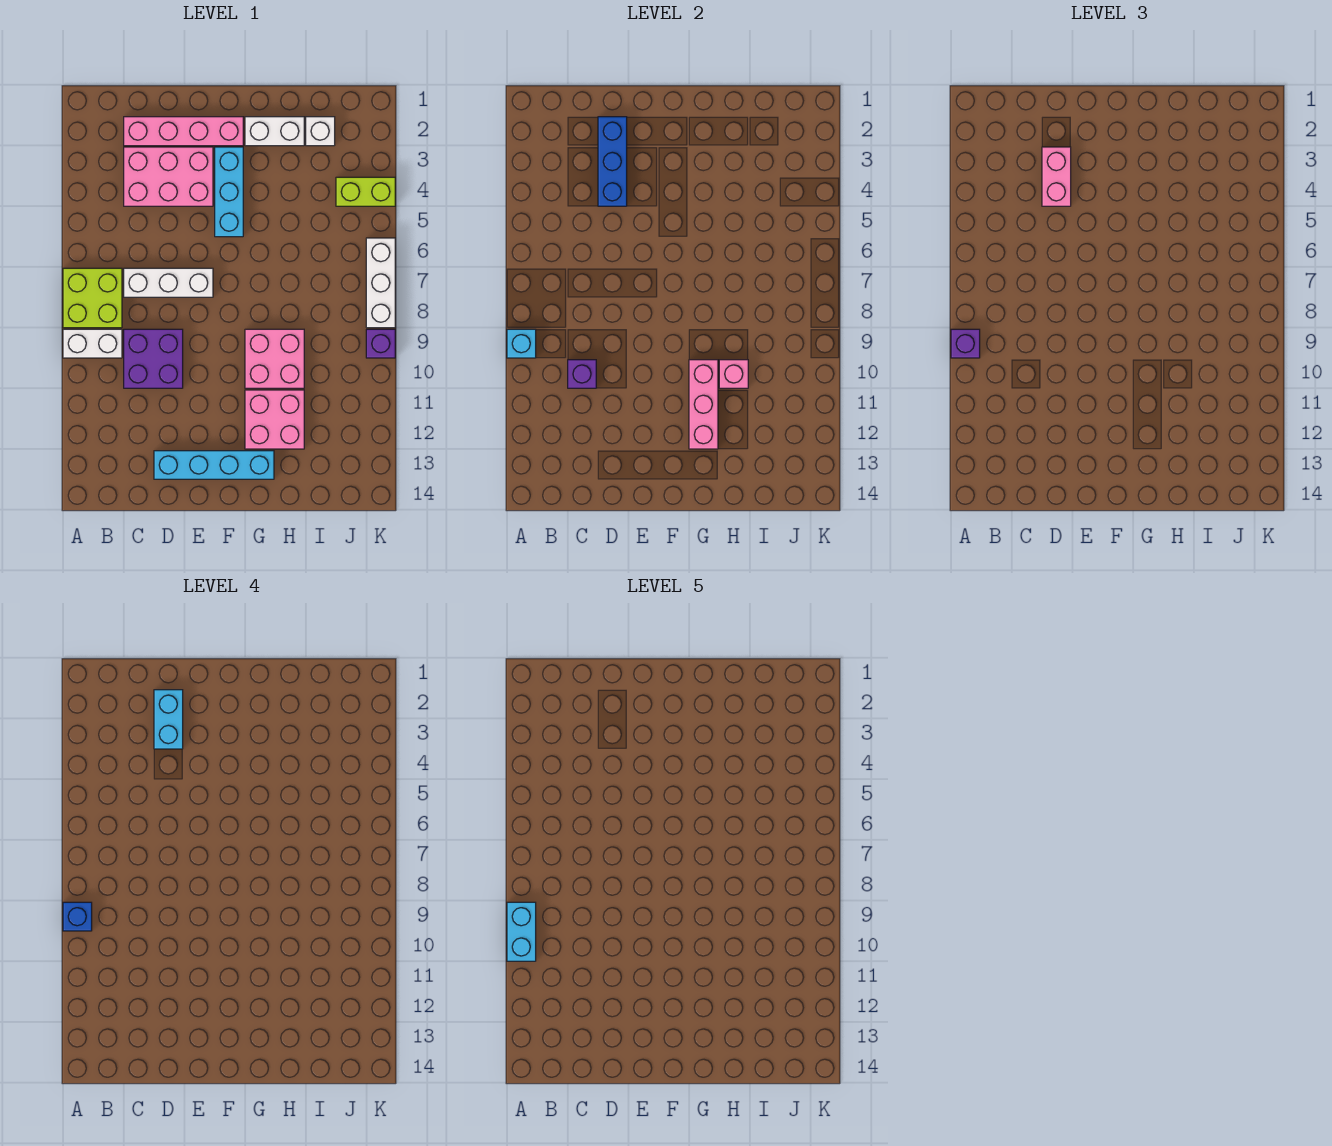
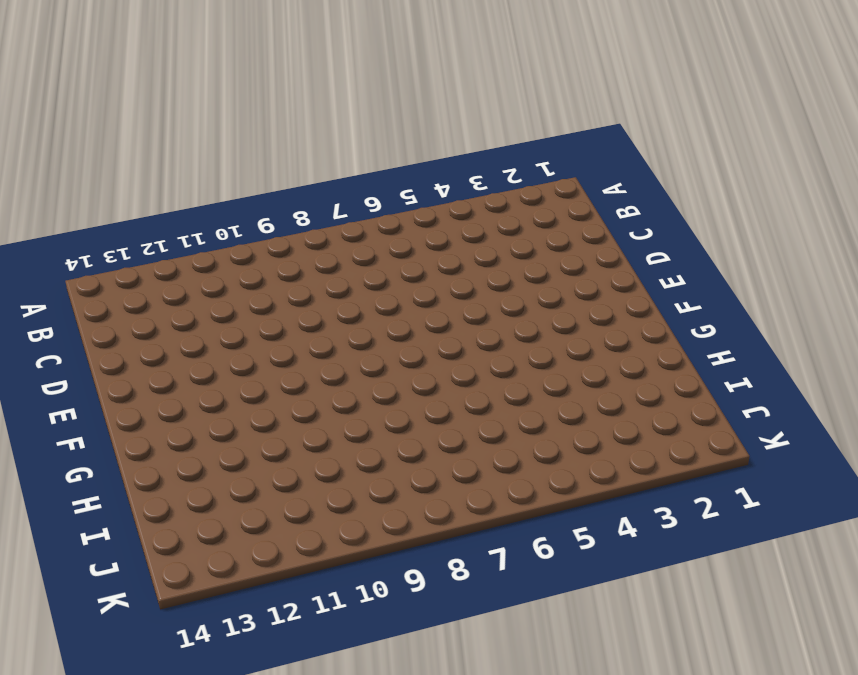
none -> lime 2x2 brick [63,268,122,328]
none -> white 1x2 brick [63,329,122,358]
none -> pink 1x4 brick [124,117,243,146]

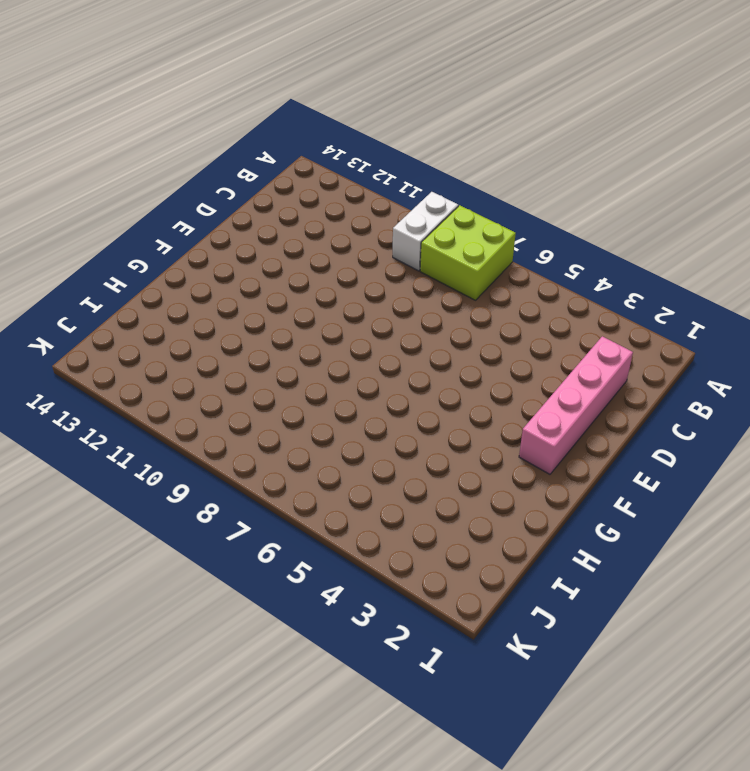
none -> pink 2x3 brick [124,147,213,206]
none -> white 1x3 brick [124,268,213,297]
none -> purple 2x2 brick [124,329,183,388]

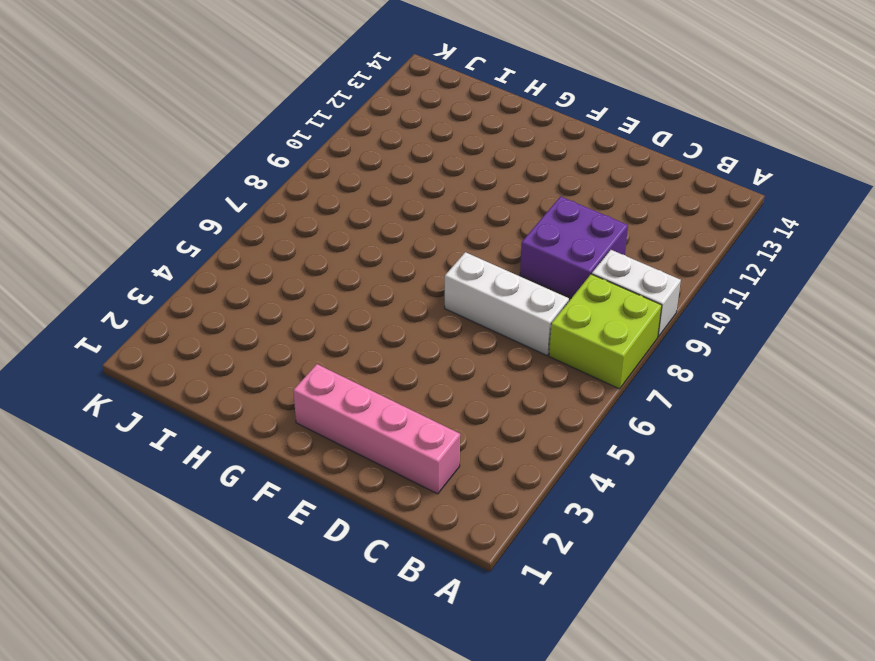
none -> pink 2x3 brick [124,147,213,206]
none -> cyan 1x4 brick [154,451,274,479]
none -> cyan 1x3 brick [215,147,243,237]

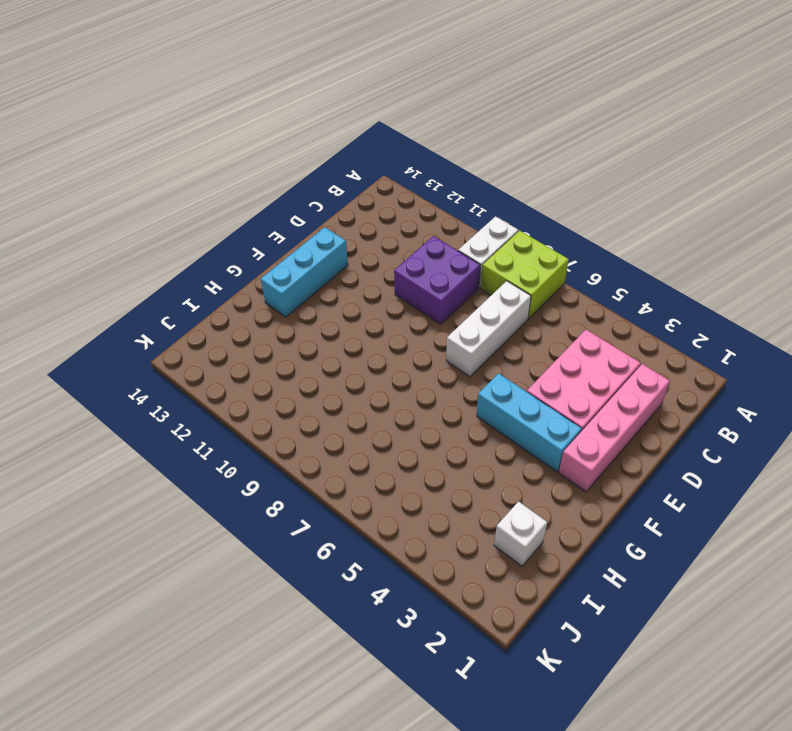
cyan 1x3 brick [261,227,348,317] -> cyan 1x4 brick [154,451,274,479]
none -> white 1x2 brick [245,117,304,146]
none -> pink 2x2 brick [245,329,304,388]
none -> pink 2x2 brick [245,390,304,449]

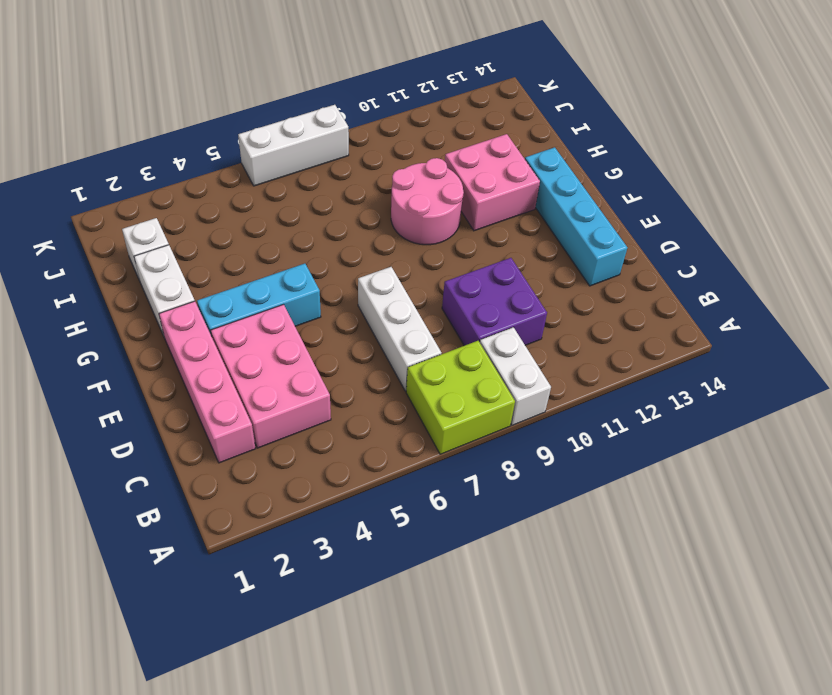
pink 2x2 round brick [391,158,464,245] -> pink 2x2 brick [245,329,304,388]
none -> lime 1x2 brick [336,177,395,206]
none -> purple 1x1 brick [366,329,395,358]
none -> cyan 1x1 brick [507,329,536,358]

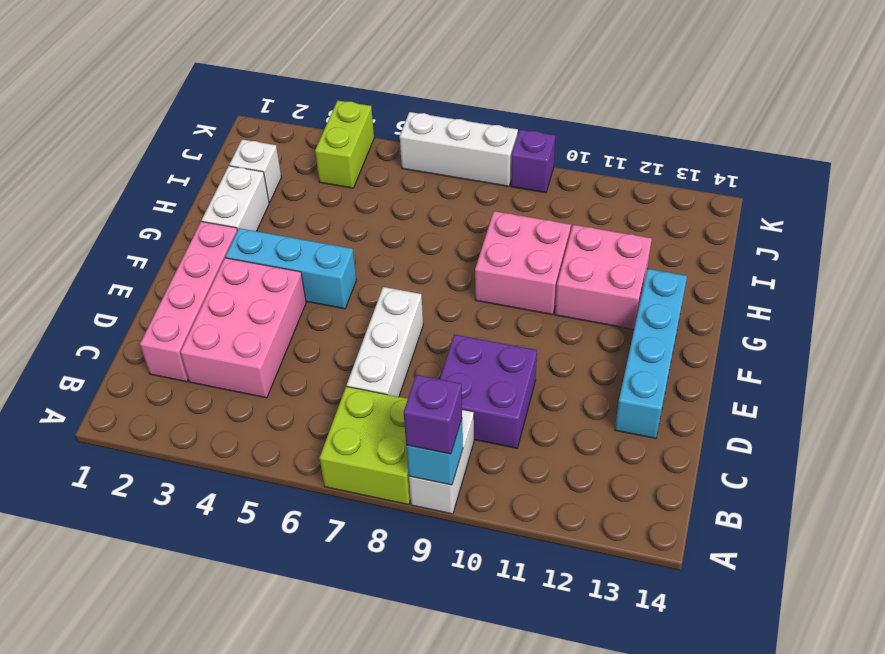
none -> purple 1x1 brick [568,360,596,388]
none -> blue 1x3 brick [598,117,627,206]
none -> pink 1x3 brick [689,360,718,449]

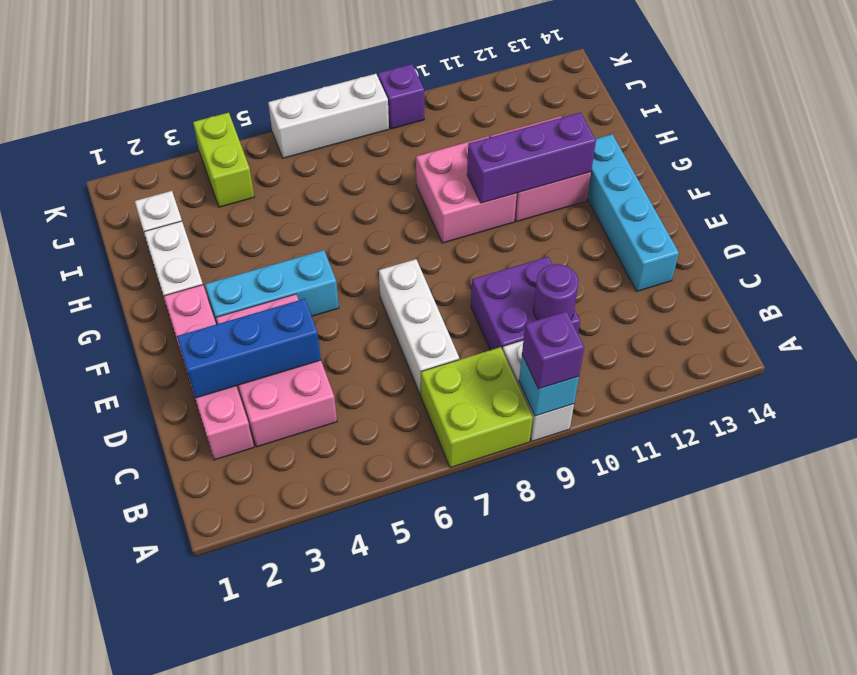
purple 1x1 round brick [533,264,578,320] -> purple 1x1 brick [568,360,596,388]
purple 1x3 brick [467,113,596,203] -> pink 1x3 brick [689,360,718,449]
none -> pink 1x1 brick [719,360,748,388]
none -> pink 1x2 brick [1042,147,1071,206]
none -> blue 1x1 brick [63,902,92,931]

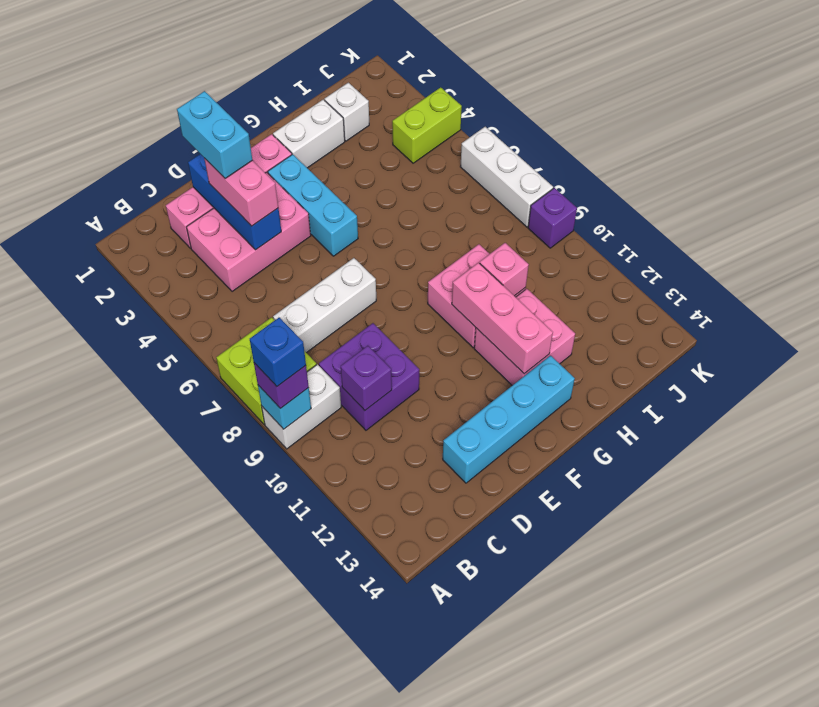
none -> cyan 1x2 brick [507,902,536,961]

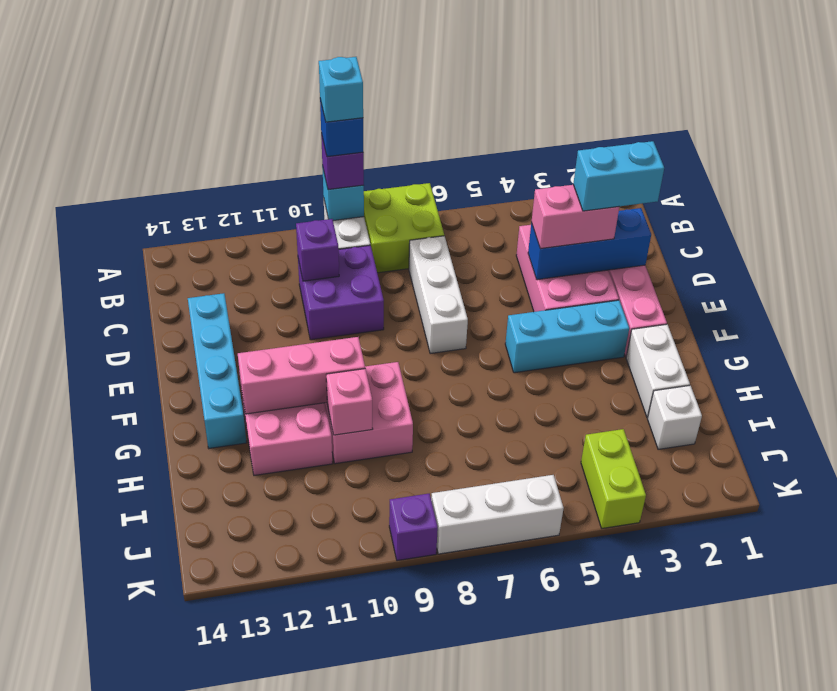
cyan 1x1 brick [319,57,363,122] -> cyan 1x2 brick [507,902,536,961]

